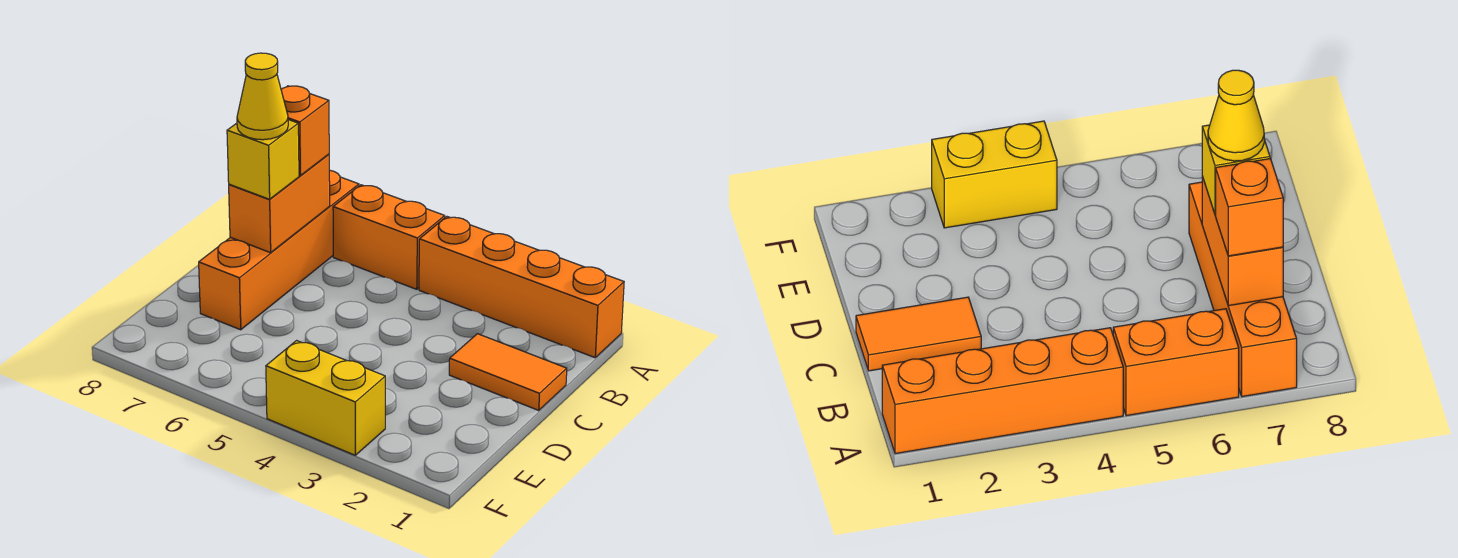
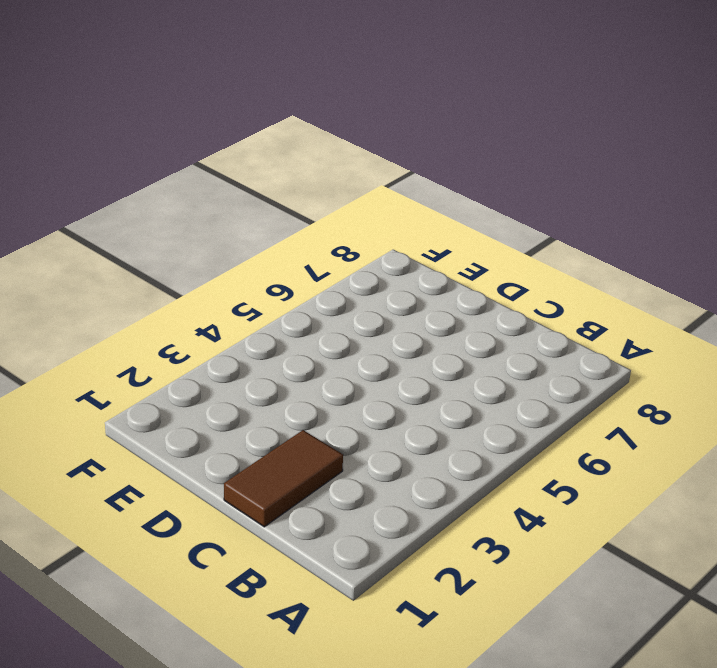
brown 1x2 tile [224,430,343,527] -> orange 1x2 tile [449,334,567,411]
none -> orange 1x4 brick [419,217,624,358]
none -> orange 1x2 brick [333,185,445,289]

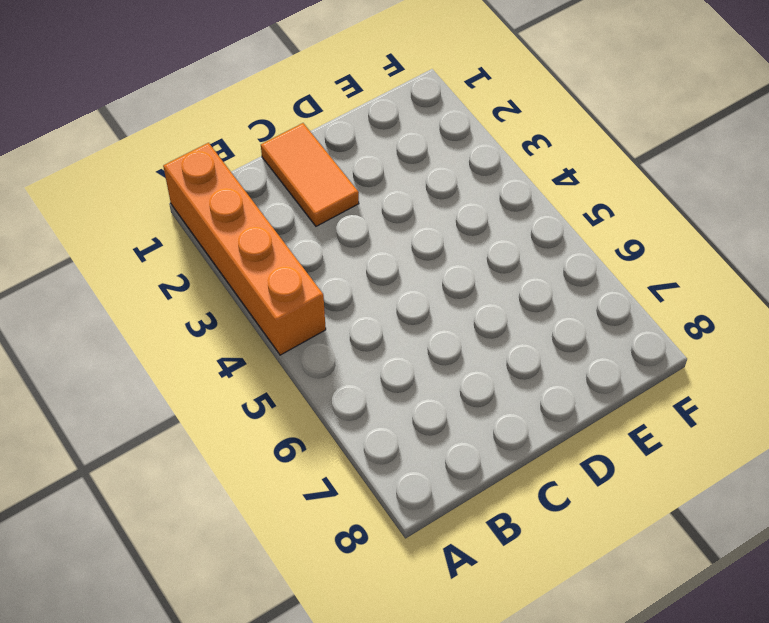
none -> orange 1x2 brick [333,185,445,289]
none -> orange 1x4 brick [199,170,359,330]

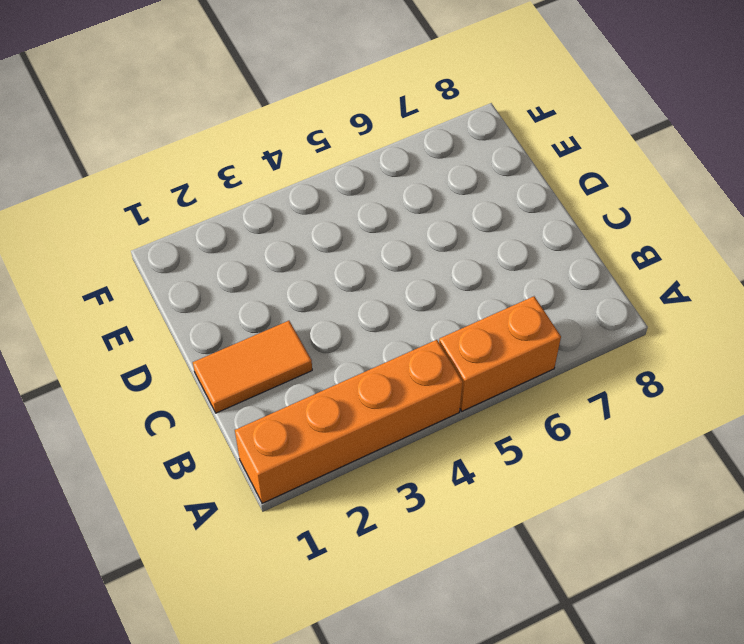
none -> orange 1x4 brick [199,170,359,330]
none -> yellow 1x2 brick [266,341,385,455]

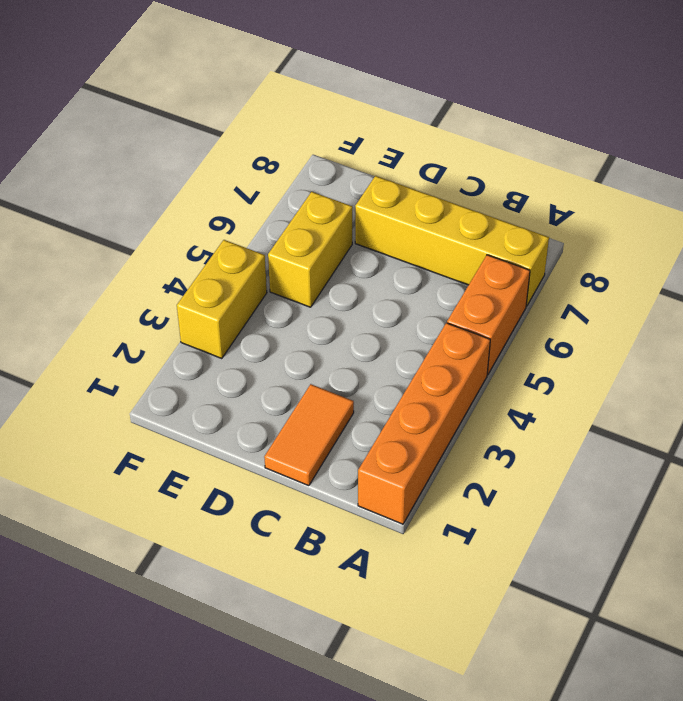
yellow 1x4 brick [355,176,549,306] -> orange 1x4 brick [199,170,359,330]
yellow 1x2 brick [268,192,352,307] -> none
none -> orange 1x2 brick [229,154,330,253]
none -> orange 1x1 brick [281,86,329,176]

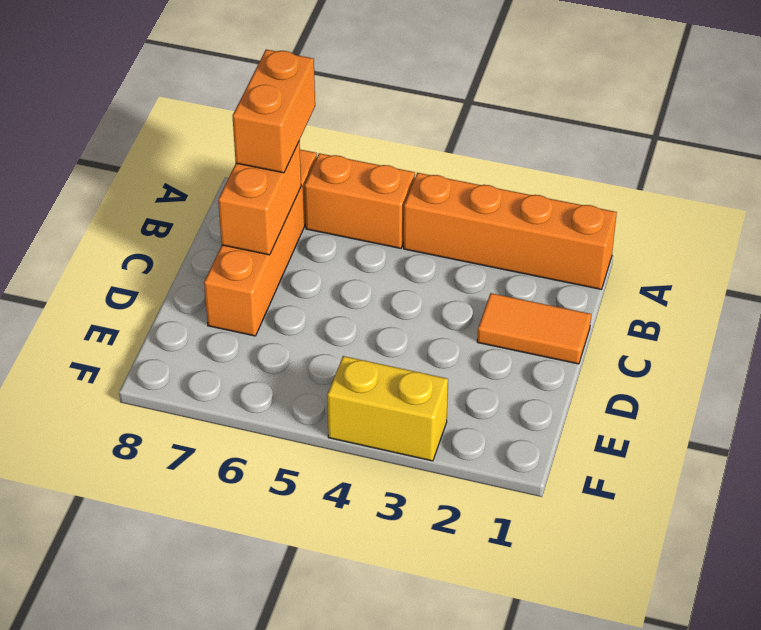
orange 1x2 brick [233,50,315,173] -> orange 1x1 brick [281,86,329,176]
none -> yellow 1x1 brick [227,120,299,199]
none -> yellow 1x1 cone [237,53,288,140]

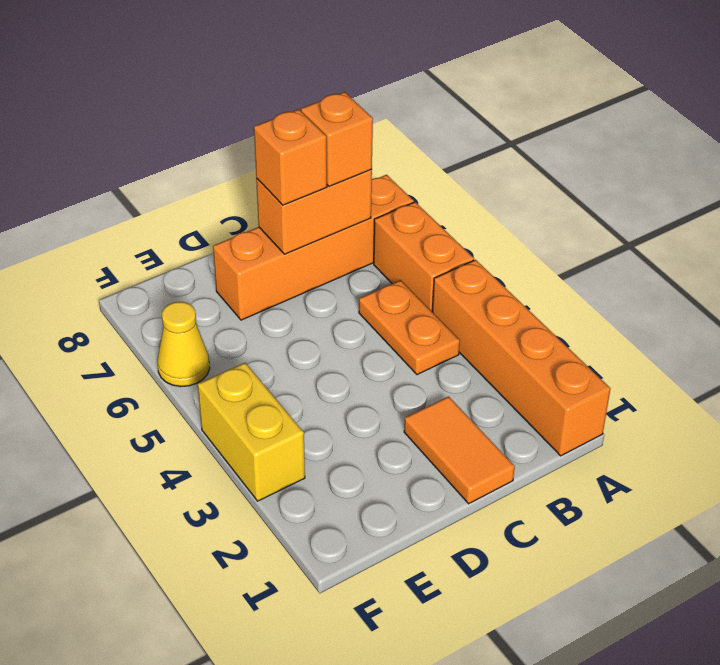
orange 1x2 plate [359,280,460,375] -> none
orange 1x1 brick [254,109,327,205] -> yellow 1x1 brick [227,120,299,199]
yellow 1x1 cone [158,302,210,387] -> yellow 1x1 cone moved to [237,53,288,140]

